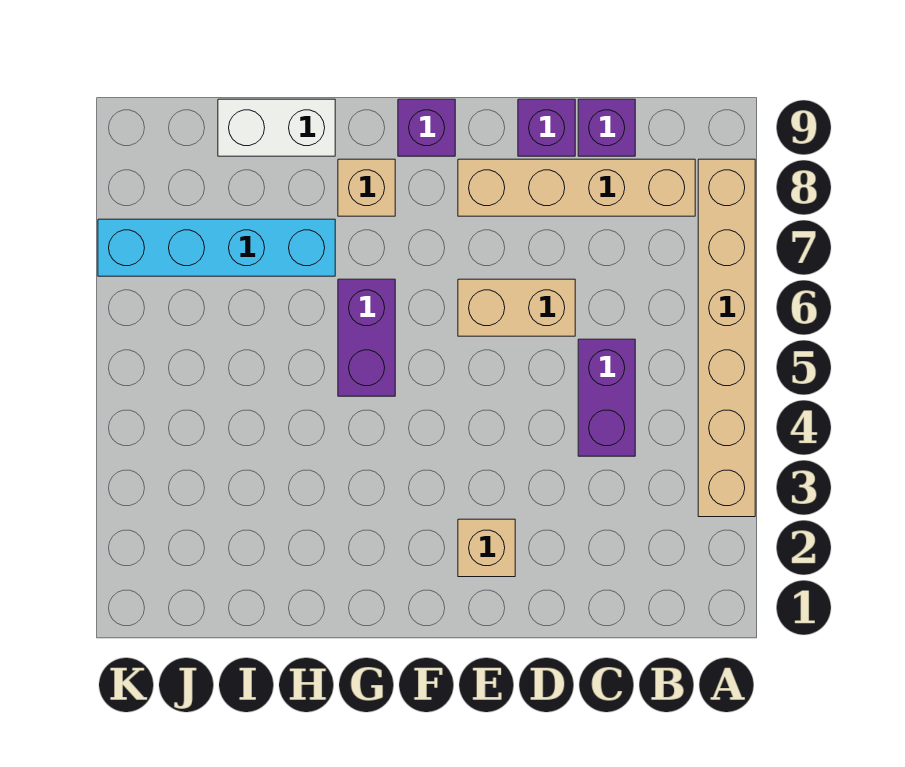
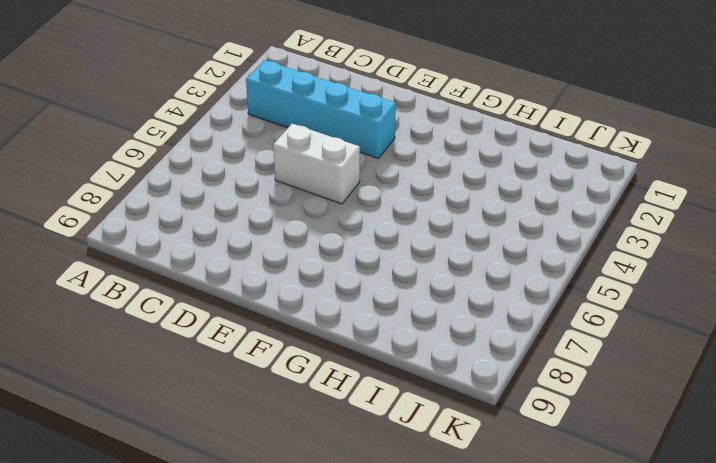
cyan 1x4 brick [246,60,396,158] -> cyan 1x4 brick moved to [98,219,335,276]
white 1x2 brick [273,124,360,204] -> white 1x2 brick moved to [218,99,335,156]
none -> tan 1x6 brick [698,159,755,517]
none -> tan 1x4 brick [458,159,695,216]
none -> purple 1x2 brick [578,339,635,456]

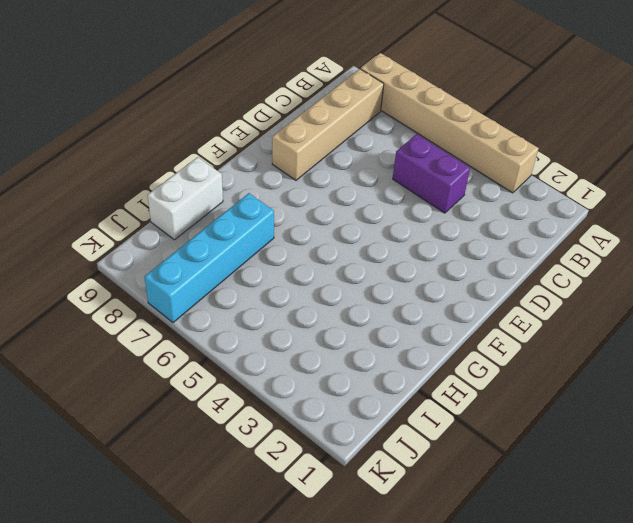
none -> purple 1x1 brick [578,99,635,156]
none -> tan 1x2 brick [458,279,575,336]
none -> purple 1x1 brick [518,99,575,156]

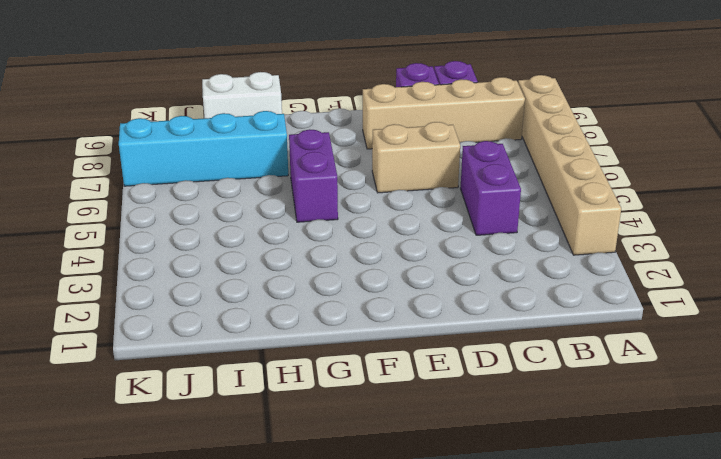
none -> tan 1x1 brick [458,519,515,577]
none -> purple 1x1 brick [398,99,455,156]
none -> tan 1x1 brick [338,159,395,216]

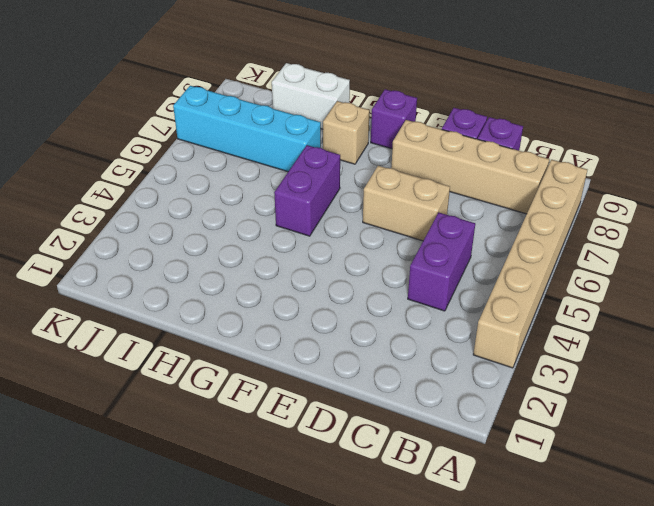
none -> tan 1x1 brick [458,519,515,577]

